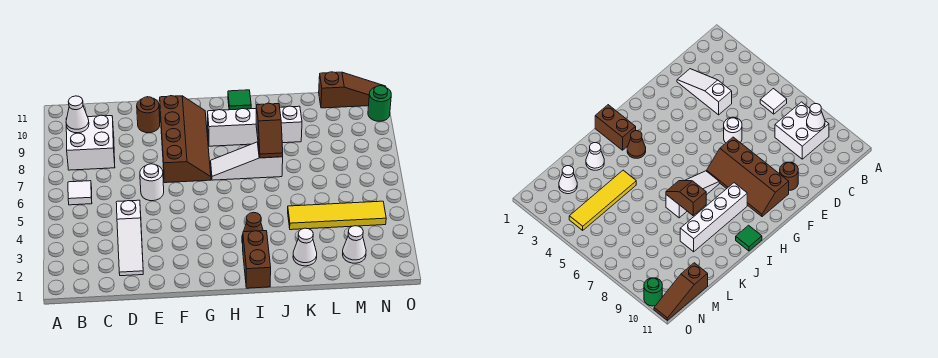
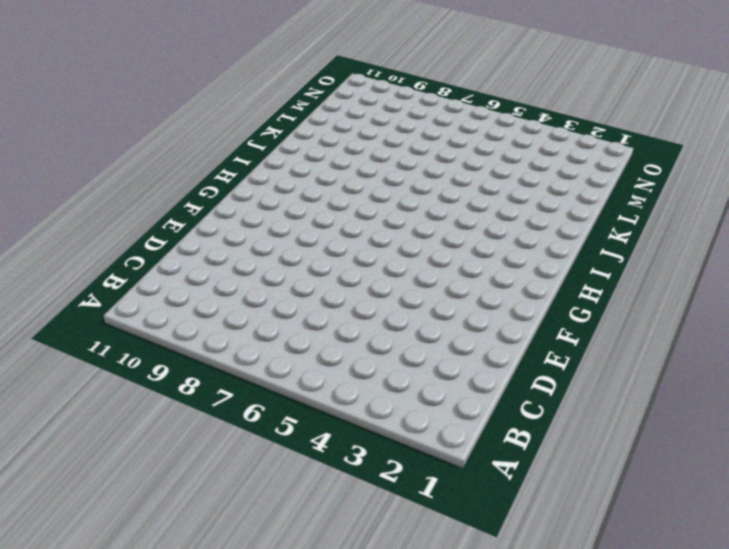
none -> white 1x1 tile [68,181,92,205]
none -> white 2x2 brick [66,115,115,170]
none -> white 1x3 slope [116,200,143,276]

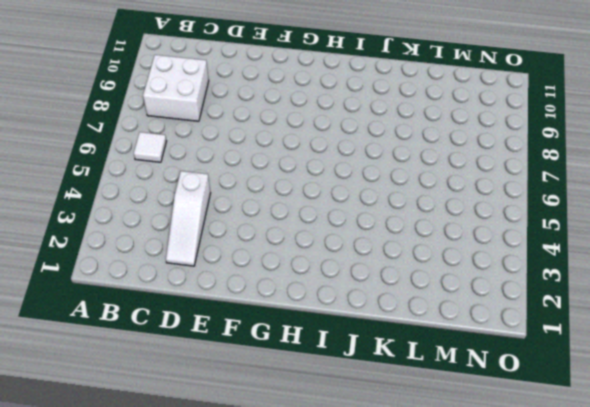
none -> white 1x1 round brick [140,164,164,201]
none -> brown 1x1 round brick [137,97,160,133]
none -> brown 2x4 slope [160,96,211,183]

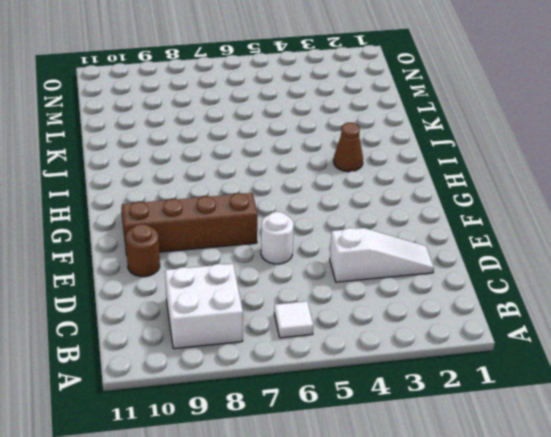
none -> white 1x3 slope [211,142,283,180]
none -> white 1x4 brick [208,106,302,146]
none -> brown 1x2 brick [243,231,271,288]

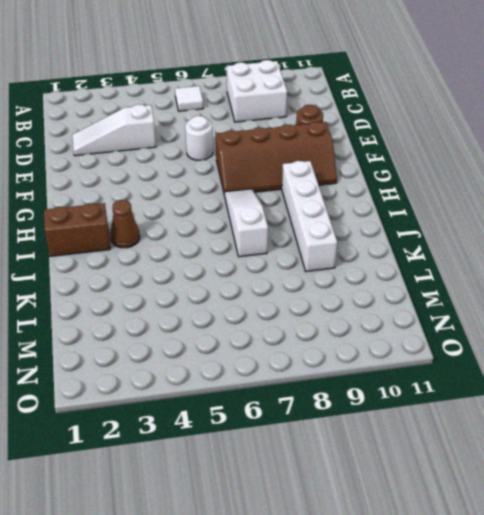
none -> green 1x1 tile [228,90,251,110]
none -> white 1x1 cone [293,228,317,266]
none -> yellow 1x4 tile [288,201,386,230]

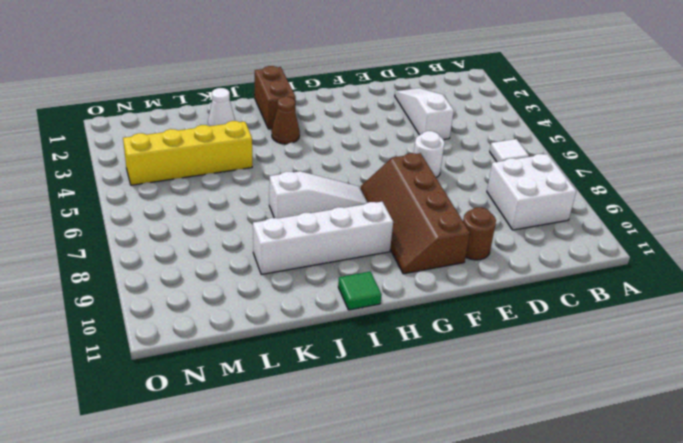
yellow 1x4 brick [123,121,252,185] -> yellow 1x4 tile [288,201,386,230]
none -> white 1x1 cone [343,226,366,263]
none -> brown 1x3 slope [319,72,386,108]
none -> green 1x1 round brick [368,86,391,121]

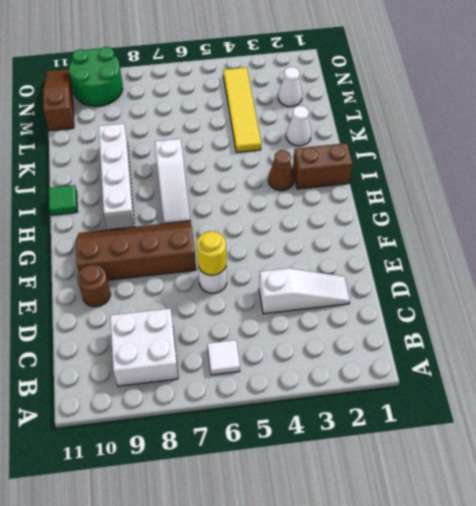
yellow 1x1 round brick [197,231,226,275] -> none
green 2x2 round brick [69,47,123,107] -> green 1x1 round brick [368,86,391,121]
none -> white 1x1 cone [66,96,89,133]
none -> brown 1x2 slope [256,103,283,158]

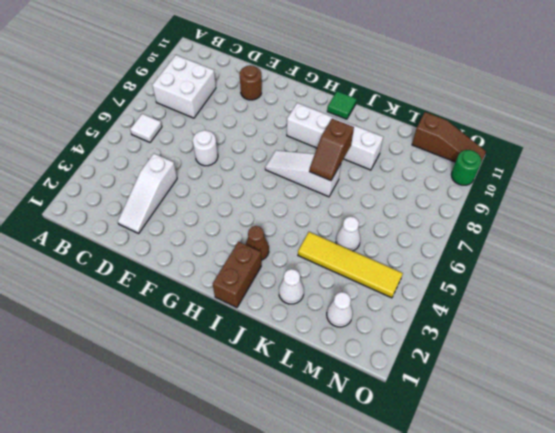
white 1x1 cone [336,217,360,251] -> white 1x1 cone moved to [66,96,89,133]
none -> brown 2x4 slope [160,96,211,183]

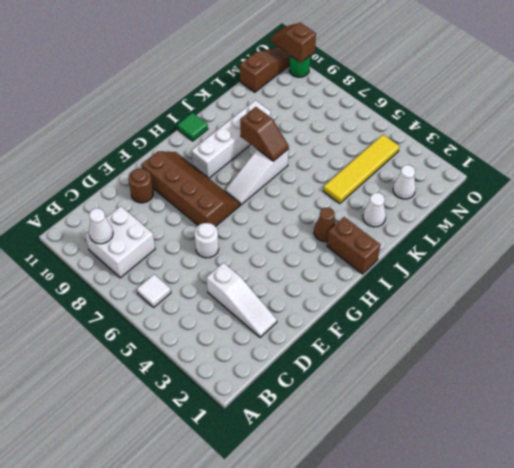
brown 1x2 slope [270,23,316,63] -> none

